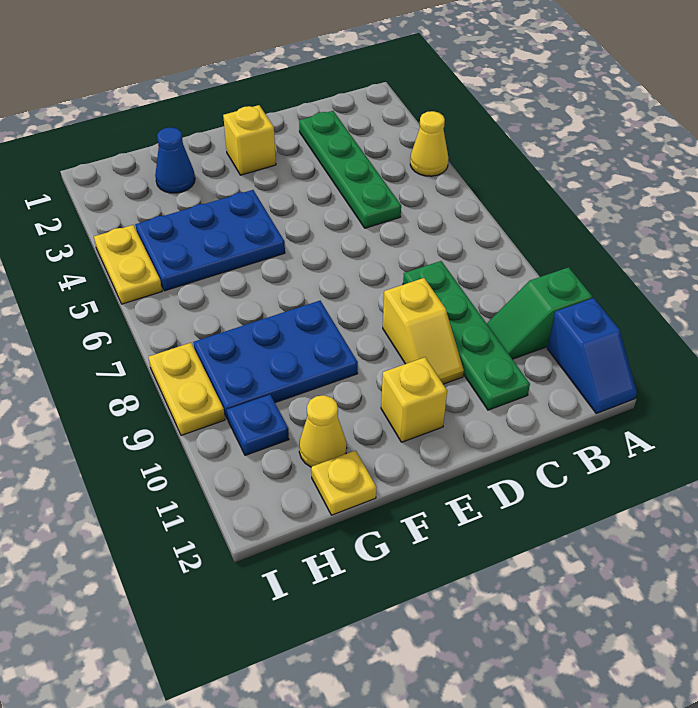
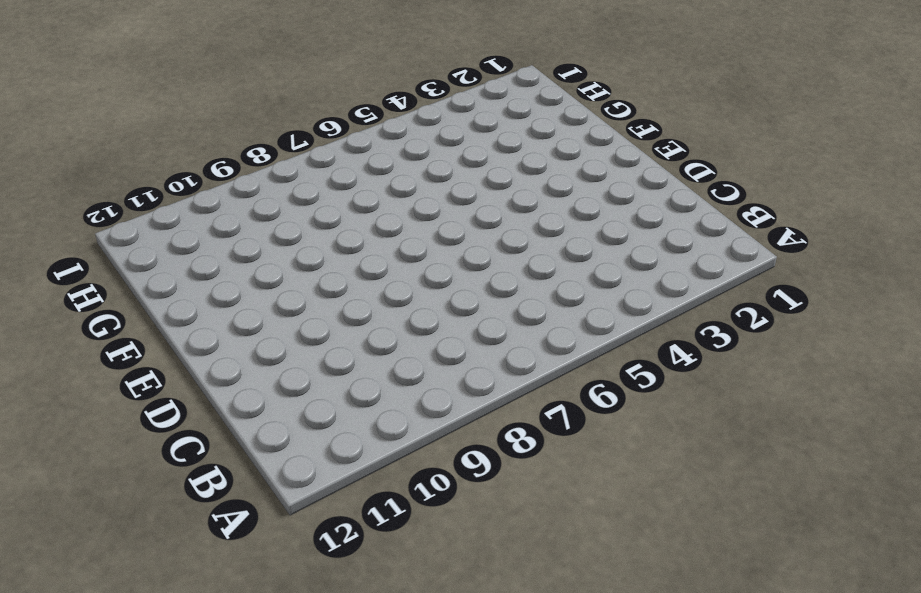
none -> yellow 1x1 cone [410,111,448,176]
none -> green 1x2 slope [487,267,592,359]
none -> blue 1x2 slope [547,298,637,413]

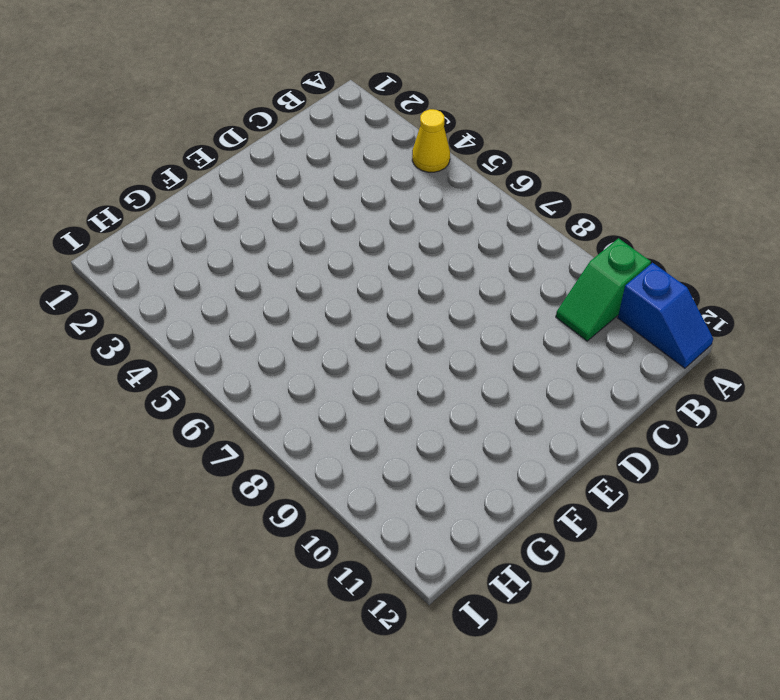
none -> green 1x4 plate [299,111,401,228]
none -> green 1x4 plate [403,261,530,410]
none -> yellow 1x2 slope [383,278,464,384]

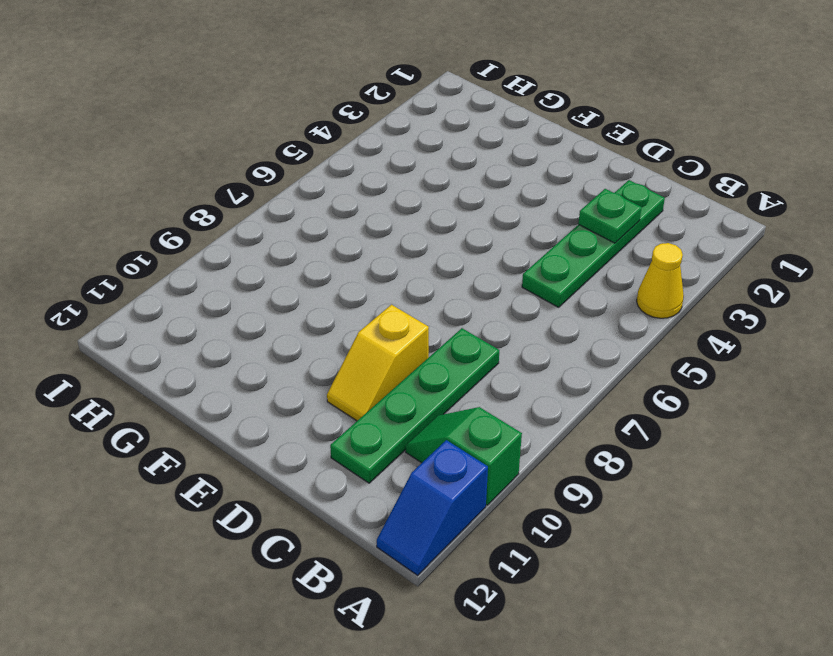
green 1x1 plate [578,189,642,243] -> none
none -> yellow 1x1 brick [223,105,276,175]
none -> yellow 1x1 brick [381,357,447,442]
none -> blue 2x3 plate [135,190,285,291]

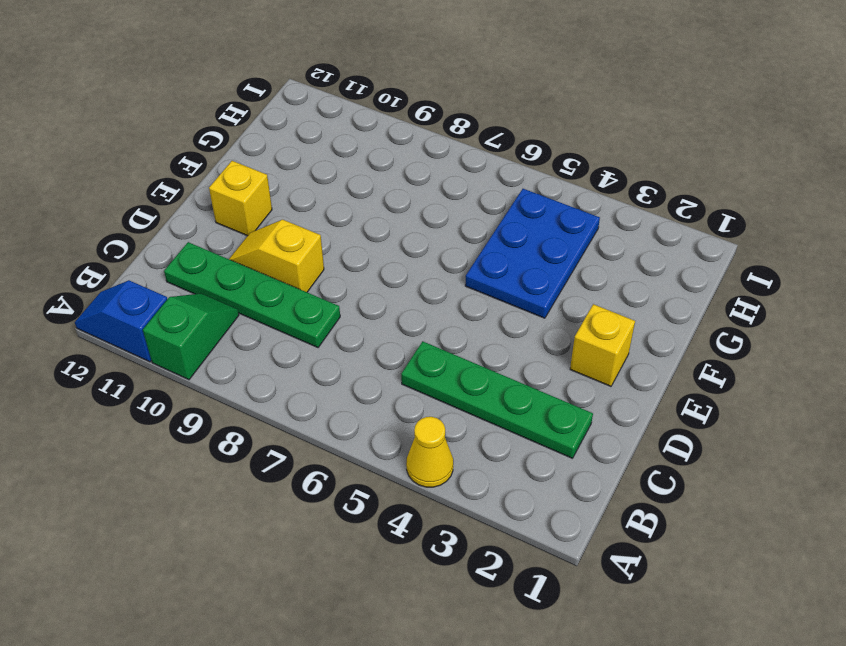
none -> blue 2x3 plate [193,301,358,419]
none -> blue 1x1 cone [155,127,195,193]
none -> yellow 1x1 cone [299,395,347,467]

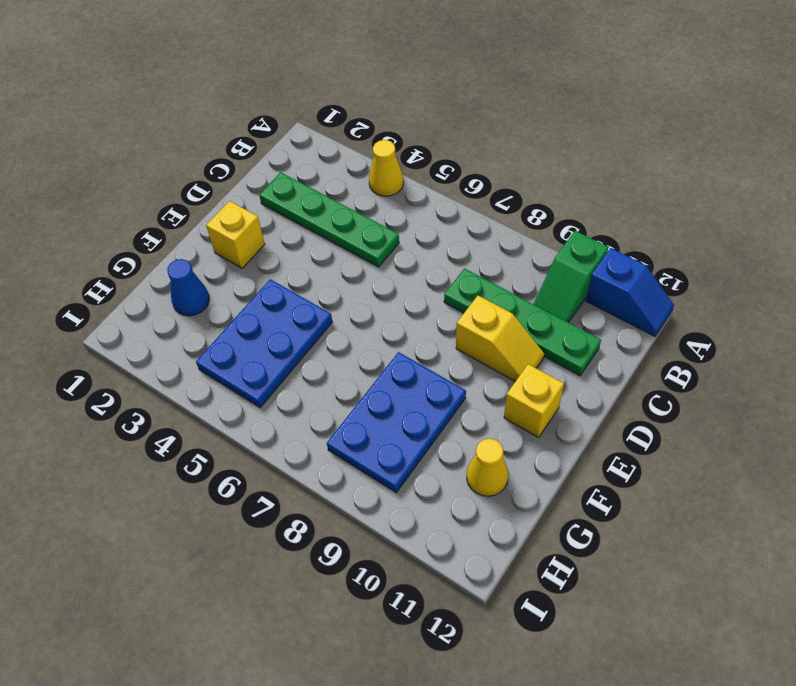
none -> yellow 1x1 plate [311,451,376,515]
none -> blue 1x1 plate [227,395,289,455]
none -> yellow 1x2 plate [94,225,162,304]

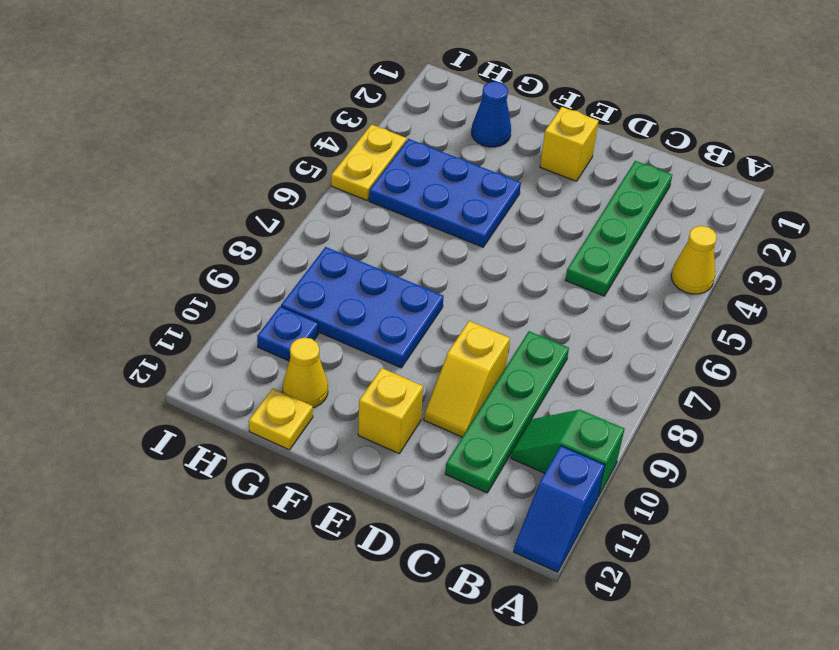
none -> yellow 1x2 plate [149,343,225,435]

